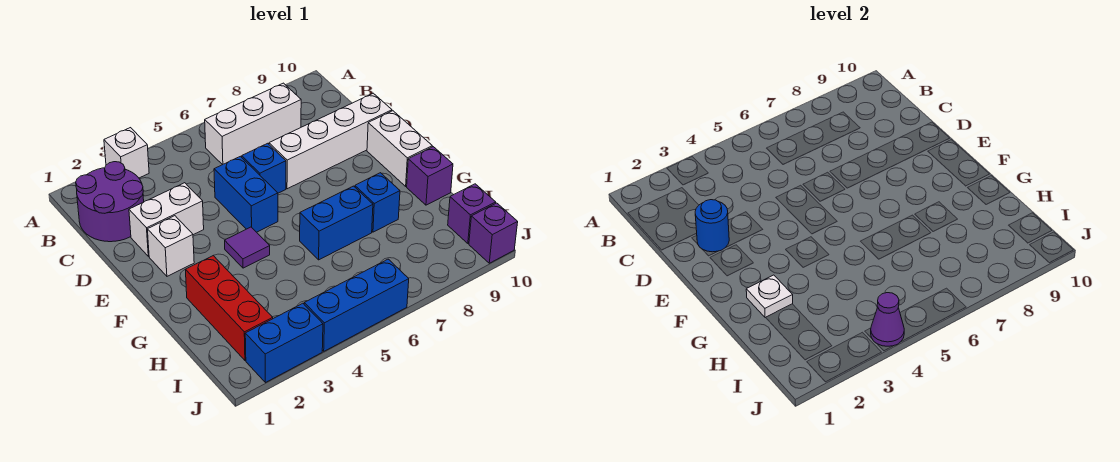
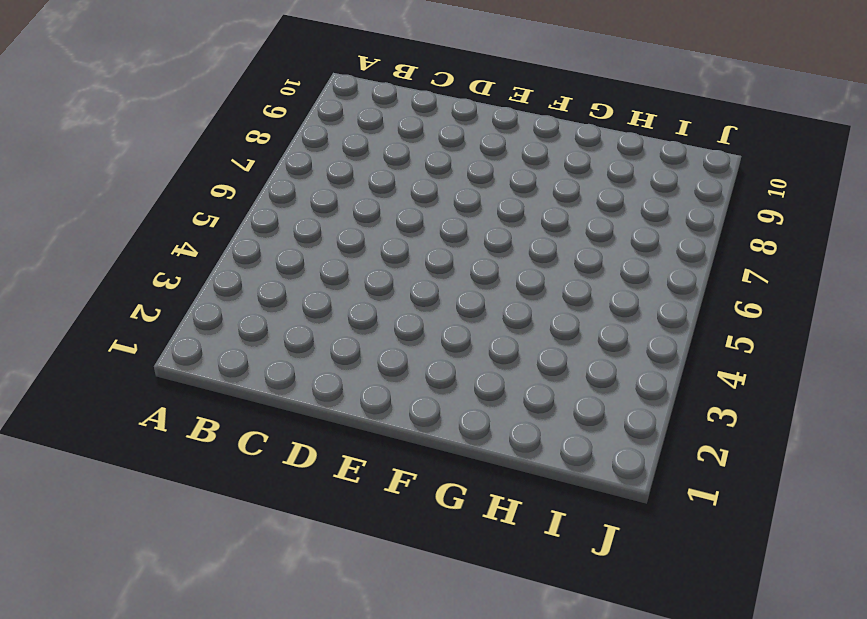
none -> white 1x1 brick [104,128,149,178]
none -> purple 2x2 round brick [76,162,144,242]
none -> white 1x3 brick [204,83,301,165]

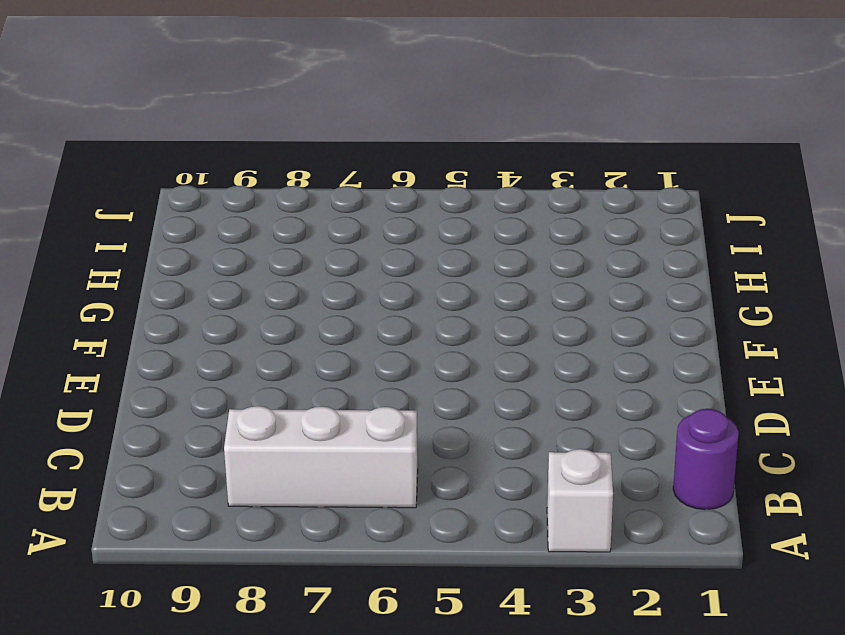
purple 1x1 round brick [673,409,739,510] -> purple 2x2 round brick [76,162,144,242]
none -> white 1x2 brick [129,183,204,256]
none -> blue 1x2 brick [214,156,278,232]
none -> blue 1x1 brick [242,143,286,193]

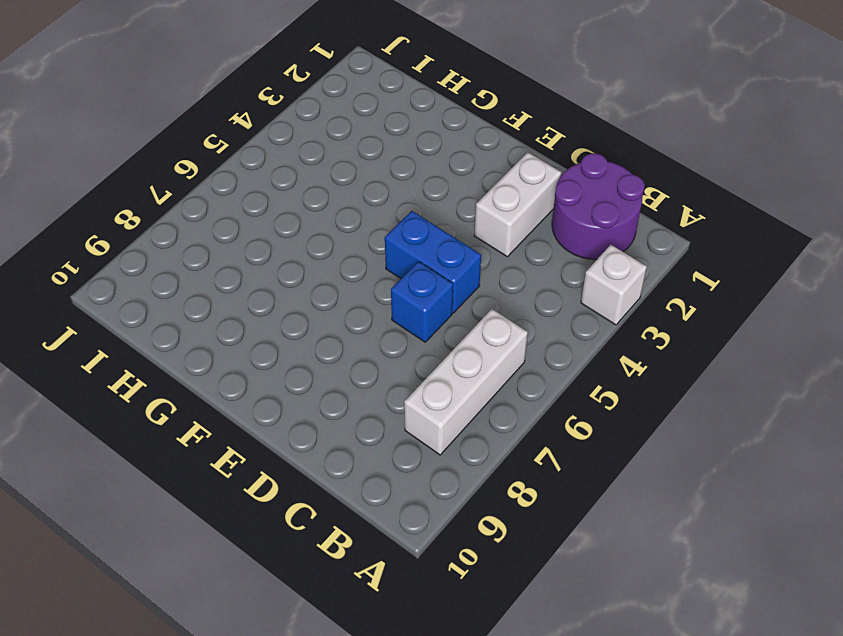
none -> white 1x4 brick [269,93,392,189]
none -> white 1x1 brick [147,216,194,276]
none -> white 1x2 brick [367,111,432,186]

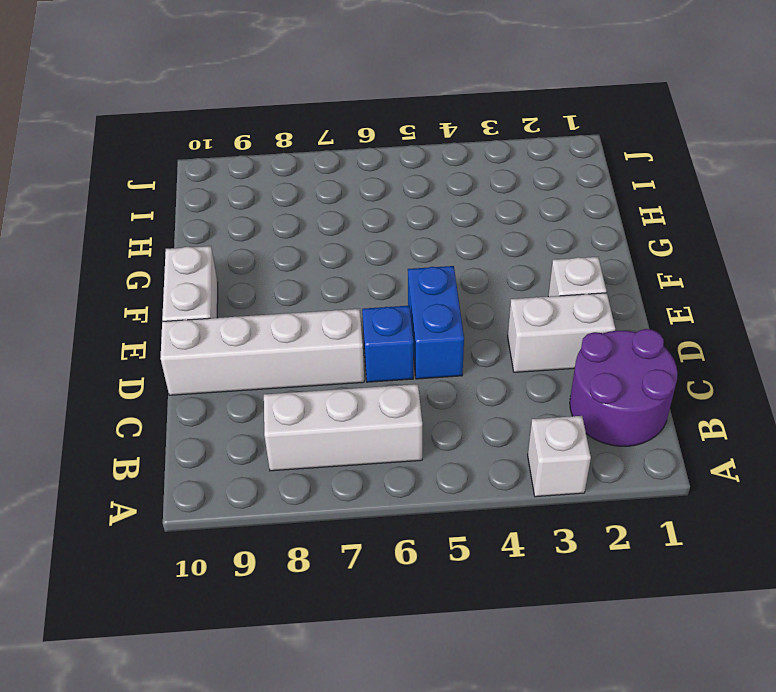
none -> purple 1x1 tile [225,227,270,268]
none -> red 1x3 brick [185,256,273,360]
none -> blue 1x2 brick [300,186,373,260]

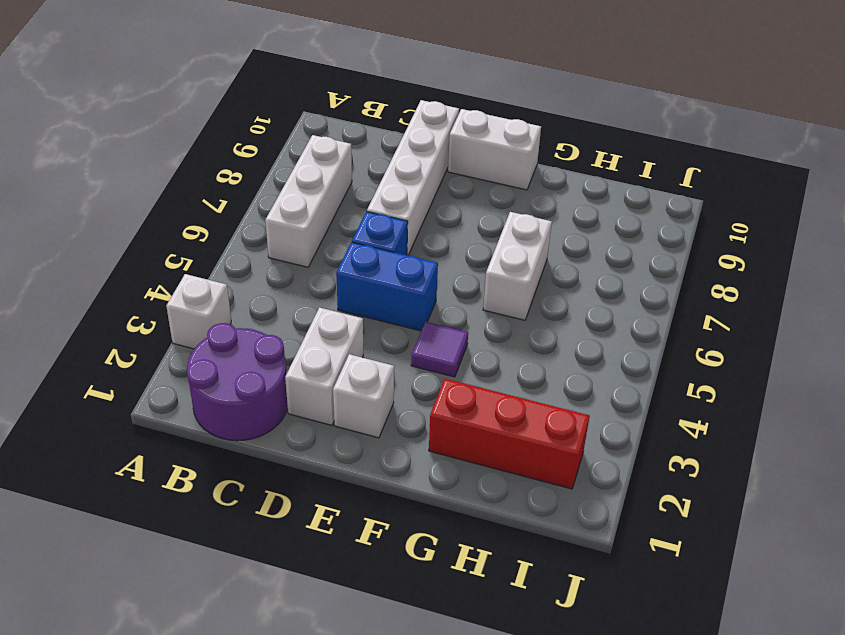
white 1x2 brick [483,212,552,320] -> blue 1x2 brick [300,186,373,260]
none -> blue 1x1 brick [355,173,400,232]
none -> purple 1x1 brick [407,147,453,205]
none -> purple 1x1 brick [448,184,496,243]

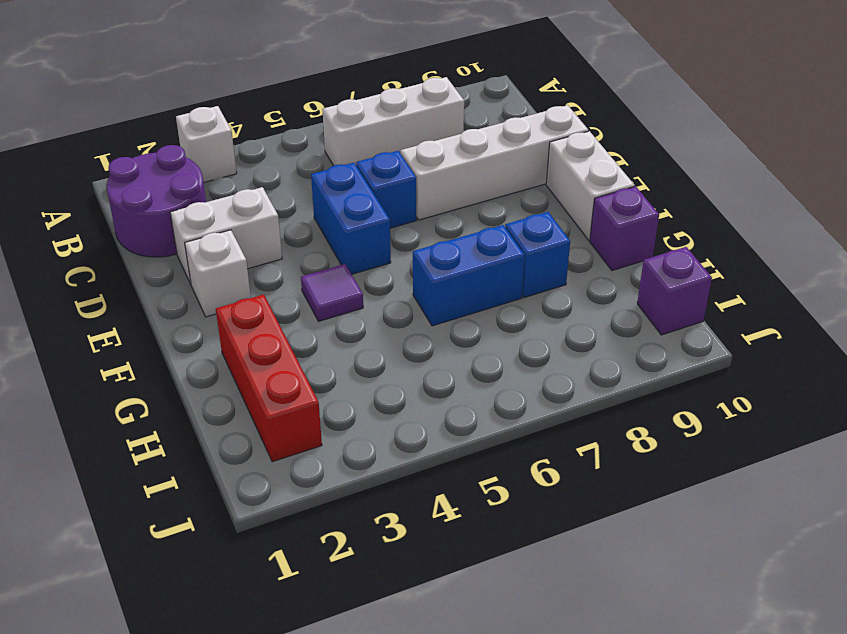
none -> blue 1x2 brick [245,303,323,383]
none -> blue 1x3 brick [304,259,409,351]
none -> purple 1x1 brick [469,203,518,263]

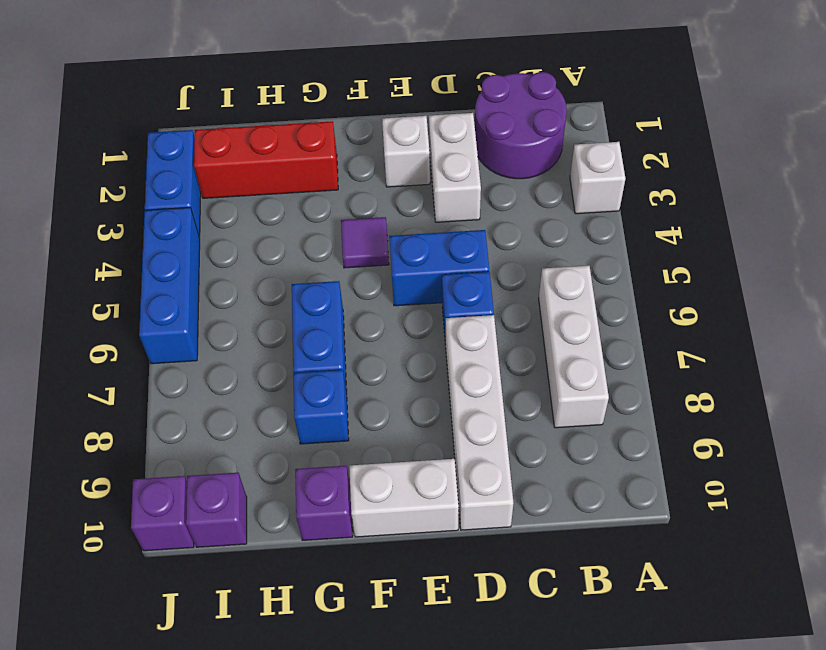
none -> blue 1x1 round brick [695,200,729,252]
none -> white 1x1 plate [746,275,793,318]
none -> purple 1x1 cone [871,293,904,346]

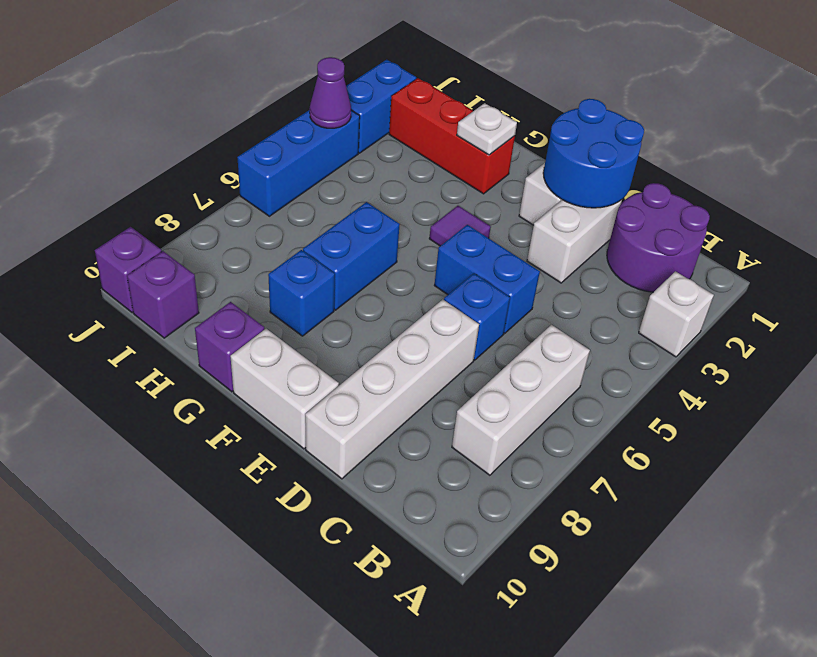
blue 2x2 round brick [543,99,644,208] -> blue 1x1 round brick [695,200,729,252]

